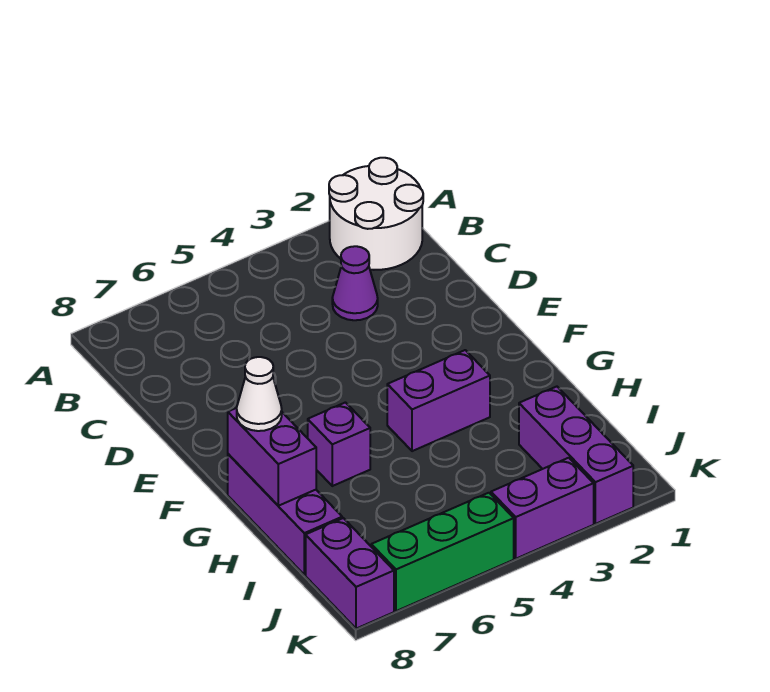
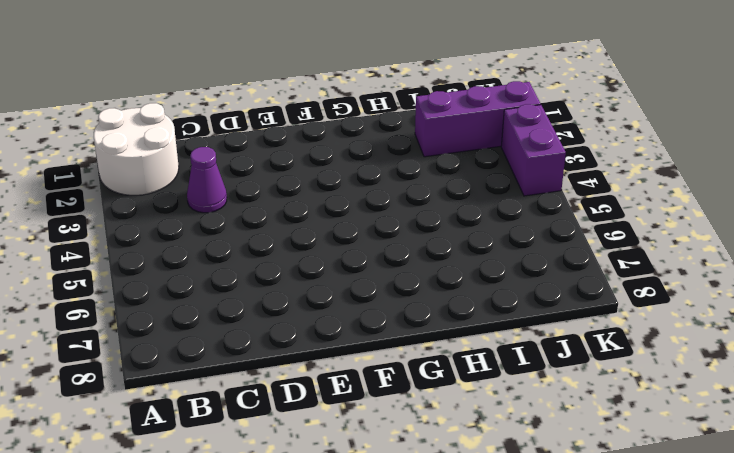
none -> purple 1x2 brick [387,350,490,451]
none -> purple 1x1 brick [308,402,370,486]

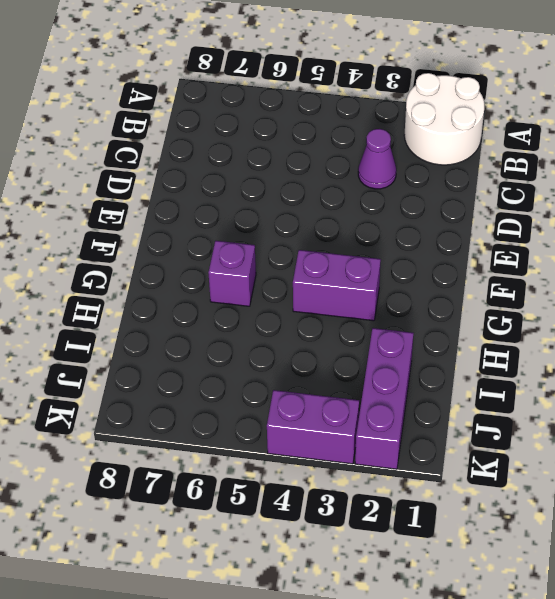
none -> purple 1x3 brick [228,454,342,575]
none -> purple 1x2 brick [306,518,394,629]

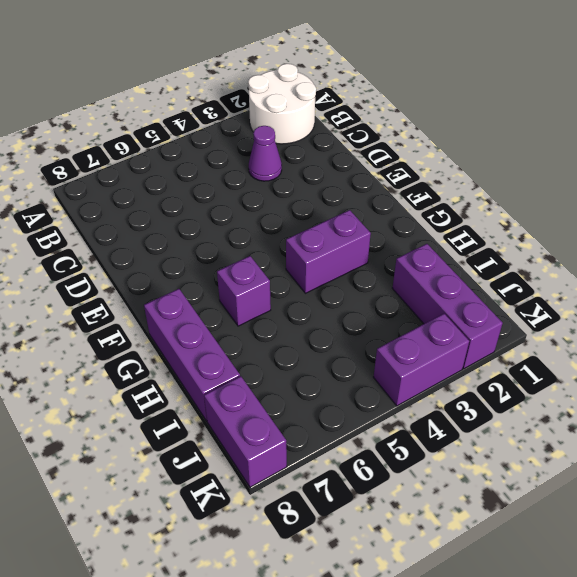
none -> green 1x3 brick [371,493,514,611]
none -> purple 1x2 brick [228,408,316,506]

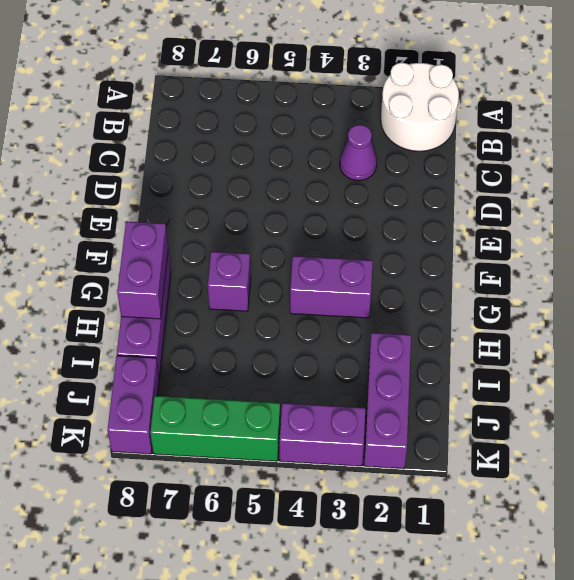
none -> white 1x1 cone [237,357,282,431]

